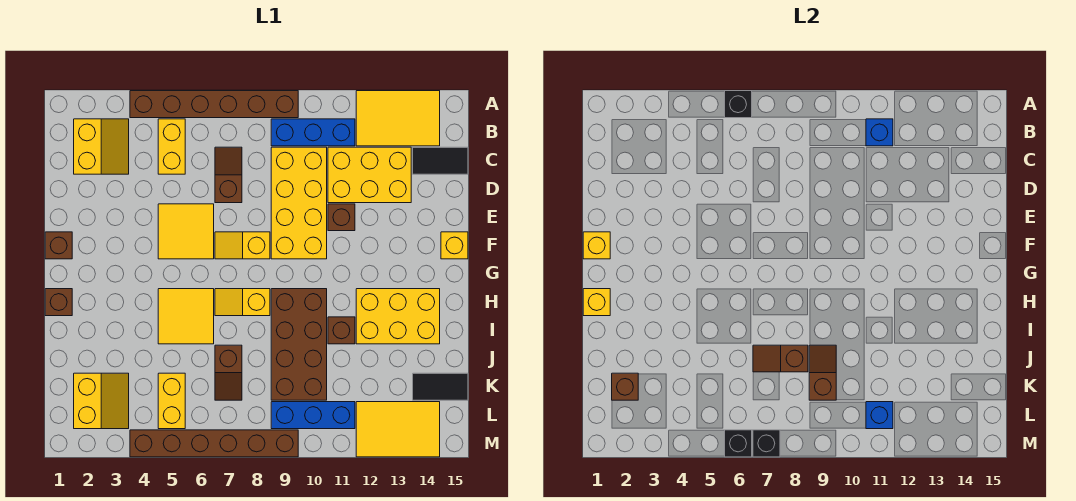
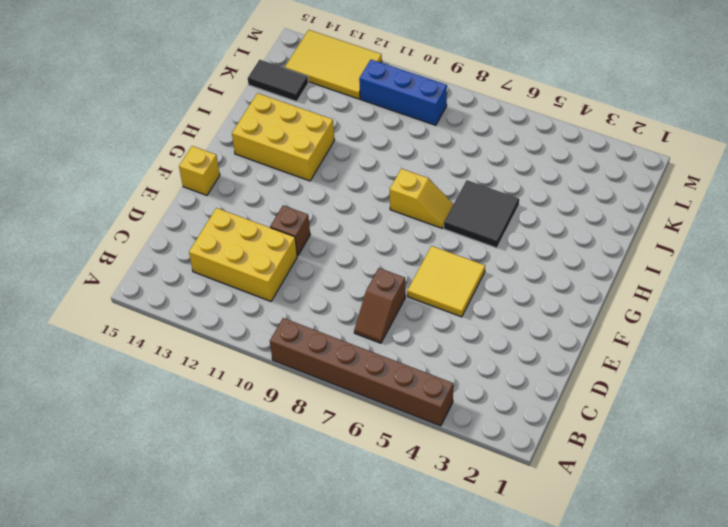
black 2x2 tile [444,180,519,248] -> yellow 2x2 tile [158,289,214,344]
none -> yellow 2x3 tile [356,91,440,146]
none -> yellow 2x2 slope [74,119,129,174]
none -> yellow 1x2 brick [158,119,185,174]
none -> blue 1x3 brick [271,119,355,146]

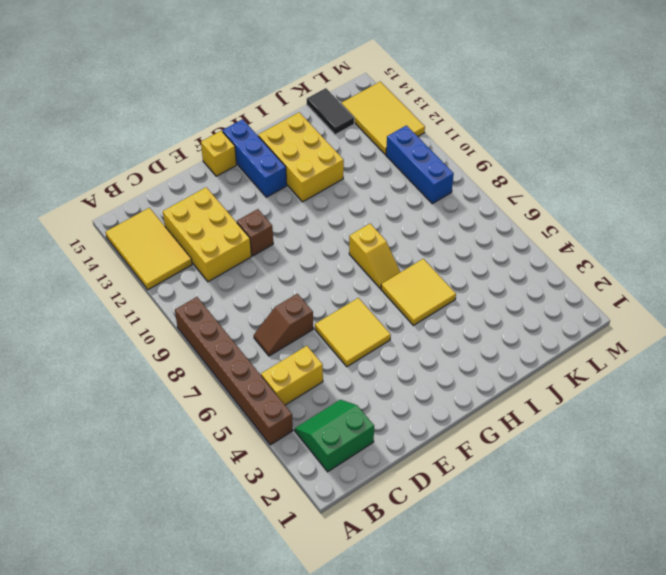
green 2x2 slope [295,400,374,472] -> yellow 2x2 slope [74,119,129,174]
blue 1x3 brick [222,119,287,197] -> blue 1x3 brick moved to [271,119,355,146]
none -> yellow 2x4 brick [271,147,327,259]
none -> black 1x2 tile [413,147,468,174]
none -> brown 1x1 brick [45,232,72,259]
none -> yellow 1x2 slope [215,232,270,259]

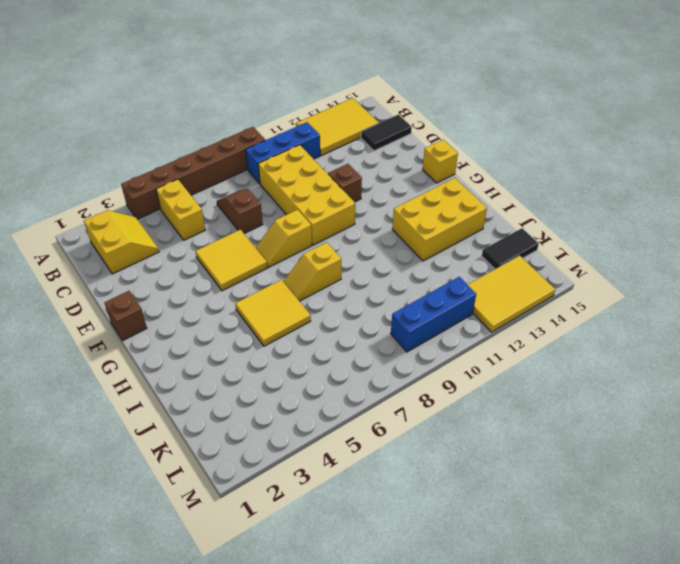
none -> yellow 2x3 brick [328,147,411,203]
none -> brown 1x1 brick [45,289,72,316]
none -> brown 2x4 brick [271,289,327,400]
none -> brown 1x1 brick [328,317,355,344]

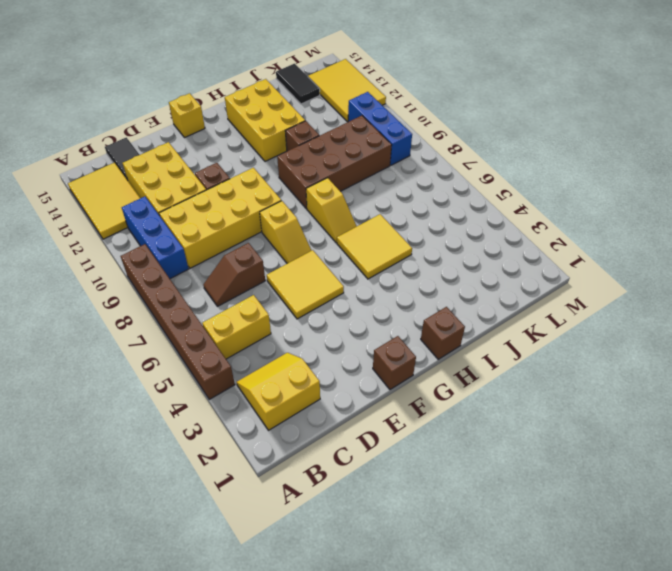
none -> brown 1x2 slope [215,345,242,400]
none -> yellow 2x2 slope [74,373,129,429]
none -> yellow 1x2 brick [158,373,185,429]
none -> brown 1x6 brick [130,430,298,457]

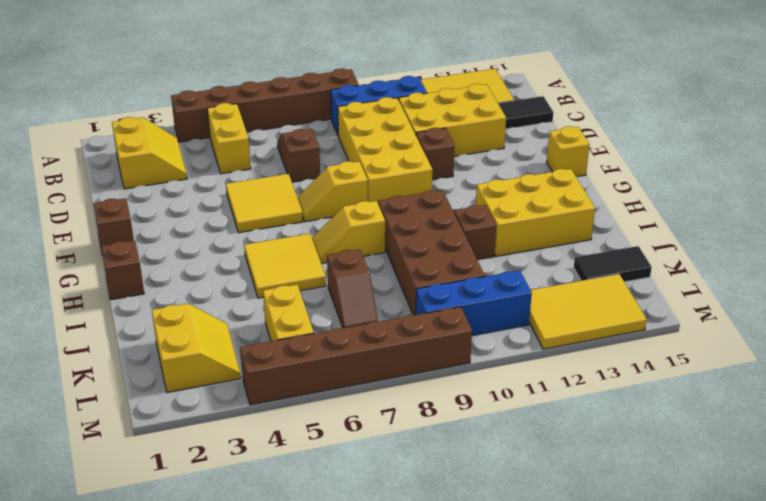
none -> black 1x1 brick [725,91,752,118]
none -> blue 1x1 brick [866,119,893,146]
none -> yellow 1x1 brick [583,232,610,259]
none -> yellow 1x1 brick [583,289,610,316]

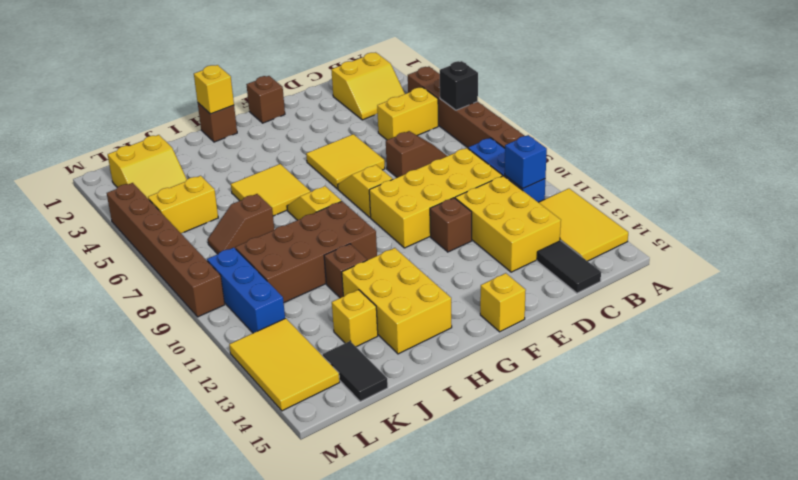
yellow 1x1 brick [332,290,378,347] -> yellow 1x1 brick moved to [583,232,610,259]
none -> brown 1x2 slope [753,345,808,372]
none -> brown 1x2 slope [809,345,836,400]
none -> brown 1x1 brick [612,373,638,400]
none -> blue 1x1 brick [866,402,893,429]

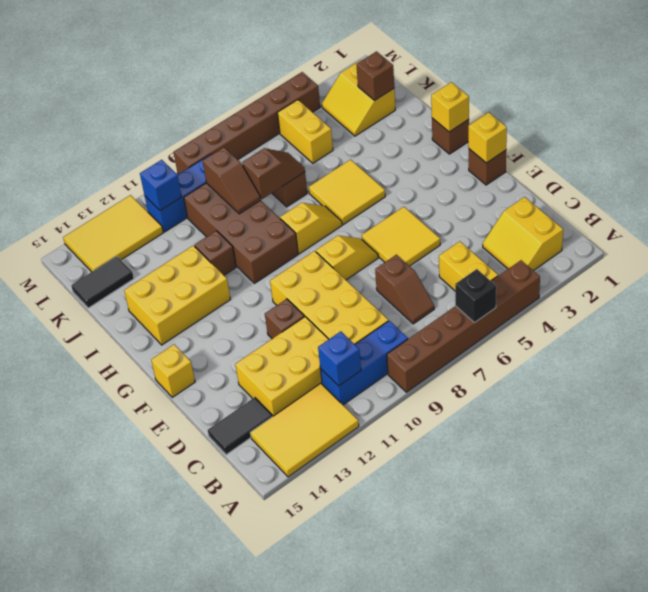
none -> black 1x1 brick [725,430,752,457]
none -> black 1x1 brick [753,430,780,457]

